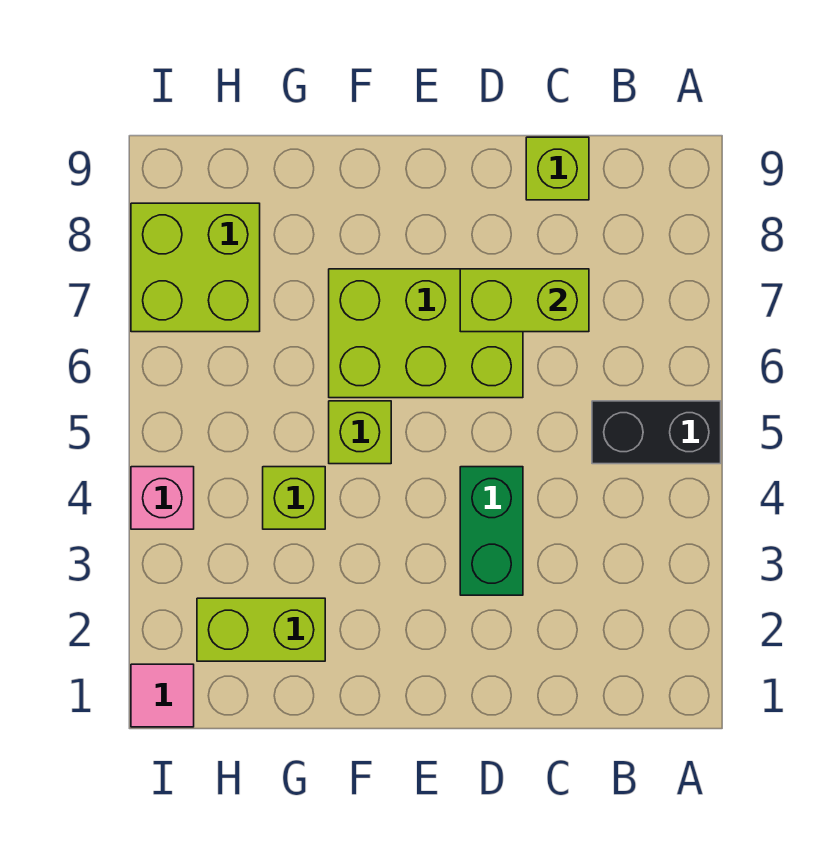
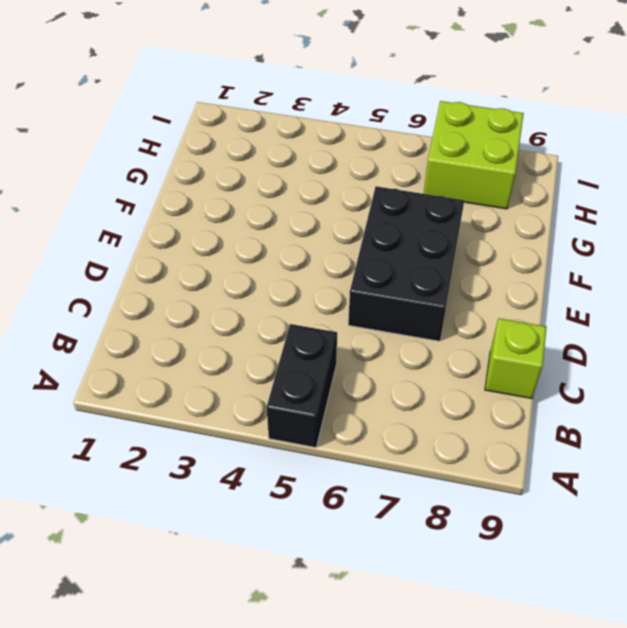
black 2x3 brick [348,186,464,341] -> lime 2x3 brick [329,269,523,398]
none -> green 1x2 brick [460,467,523,595]
none -> lime 1x1 brick [329,401,391,464]

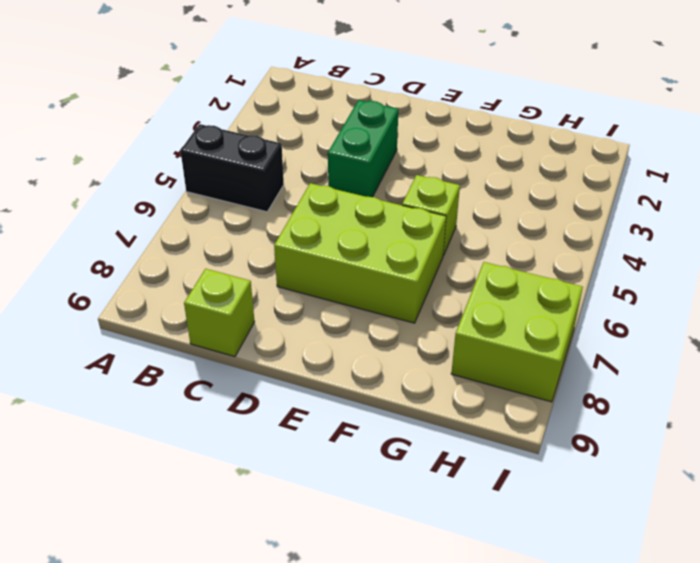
none -> lime 1x2 brick [197,598,325,661]
none -> lime 1x1 brick [263,467,325,529]

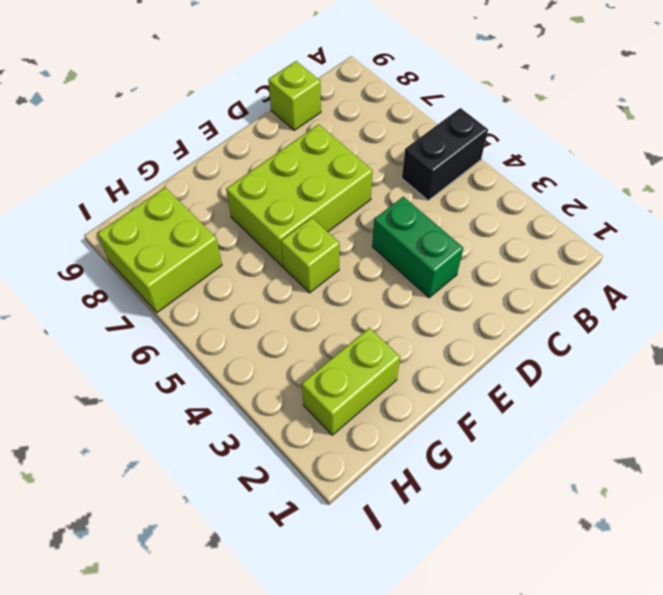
none -> lime 1x1 brick [263,467,325,529]
none -> pink 1x1 tile [131,664,194,727]

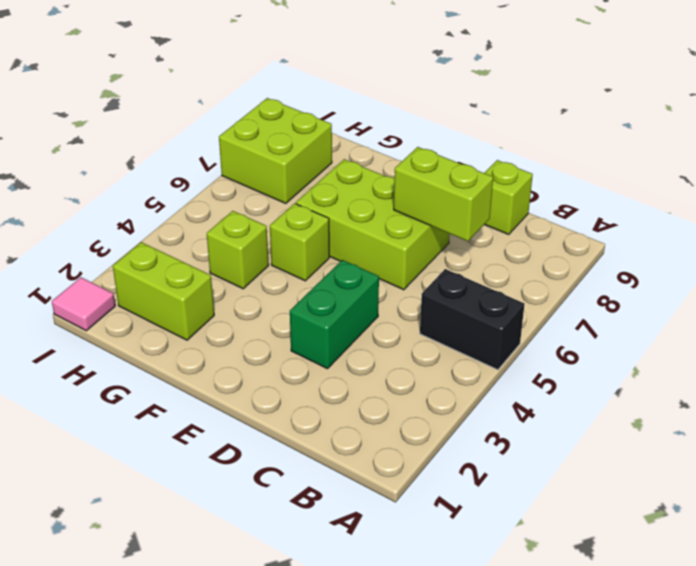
none -> pink 1x1 brick [131,467,194,529]

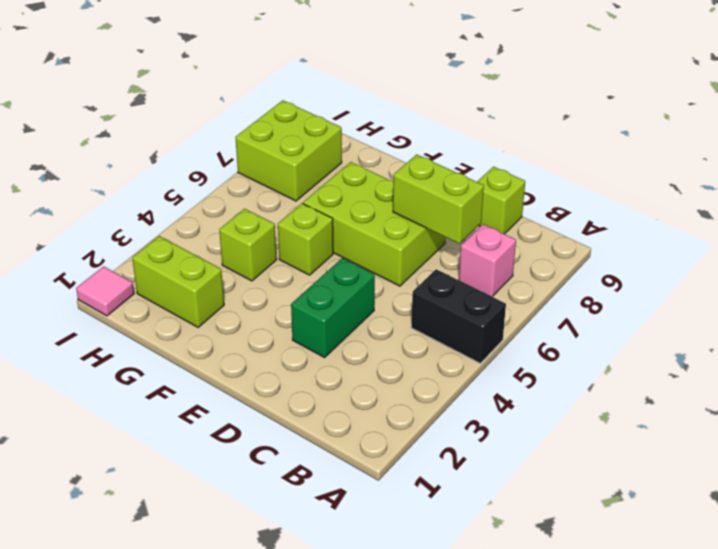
pink 1x1 brick [459,224,516,297] -> pink 1x1 brick moved to [131,467,194,529]

